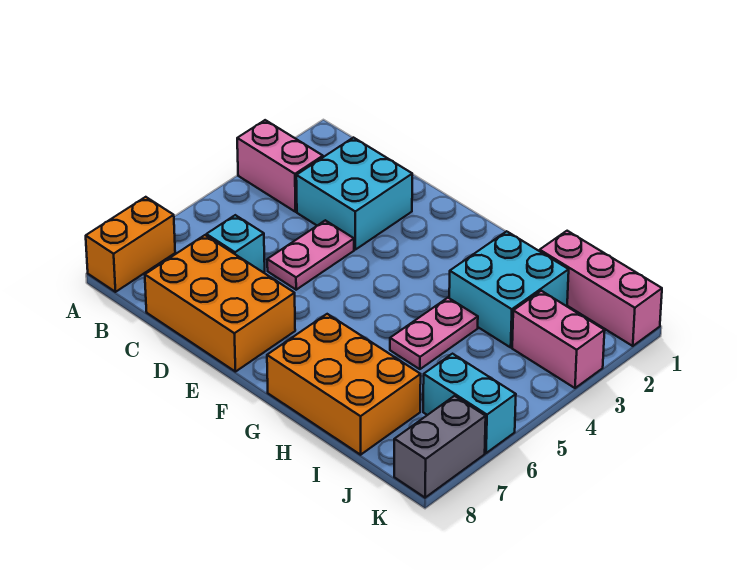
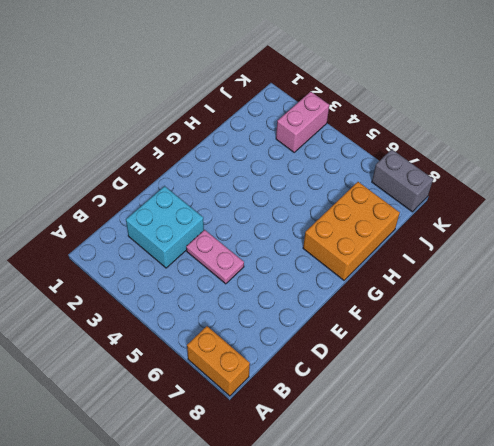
none -> pink 1x2 brick [237,120,323,212]
none -> cyan 1x1 brick [206,215,265,272]
none -> orange 2x3 brick [145,235,295,372]

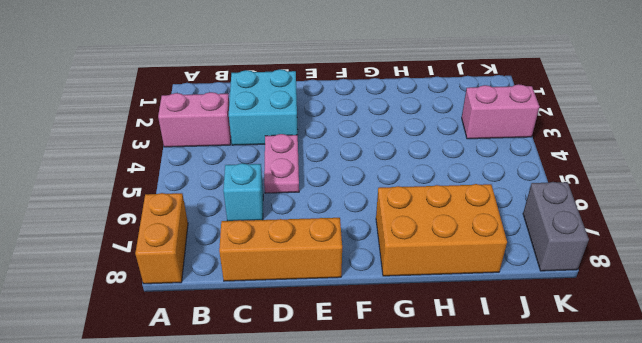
orange 1x3 brick [219,218,342,281] -> orange 2x3 brick [145,235,295,372]
none -> cyan 2x2 brick [449,231,569,347]
none -> pink 1x2 plate [390,298,478,369]
none -> pink 1x3 brick [540,231,662,346]

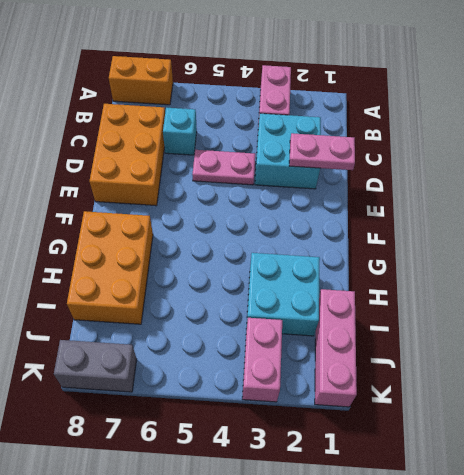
pink 1x2 plate [289,133,355,170] -> pink 1x2 plate moved to [390,298,478,369]
none -> cyan 1x2 brick [423,354,516,453]

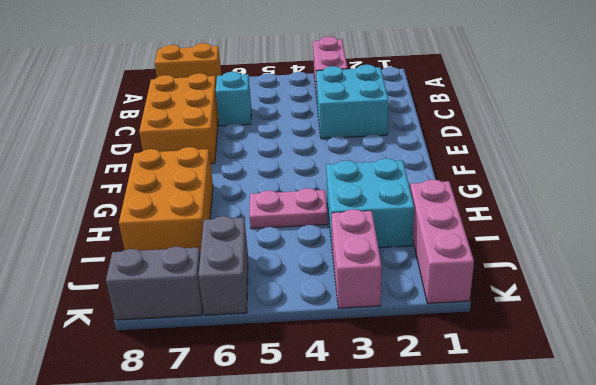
grey 1x2 brick [199,216,248,315] -> cyan 1x2 brick [423,354,516,453]
none -> pink 1x2 plate [267,220,354,290]

